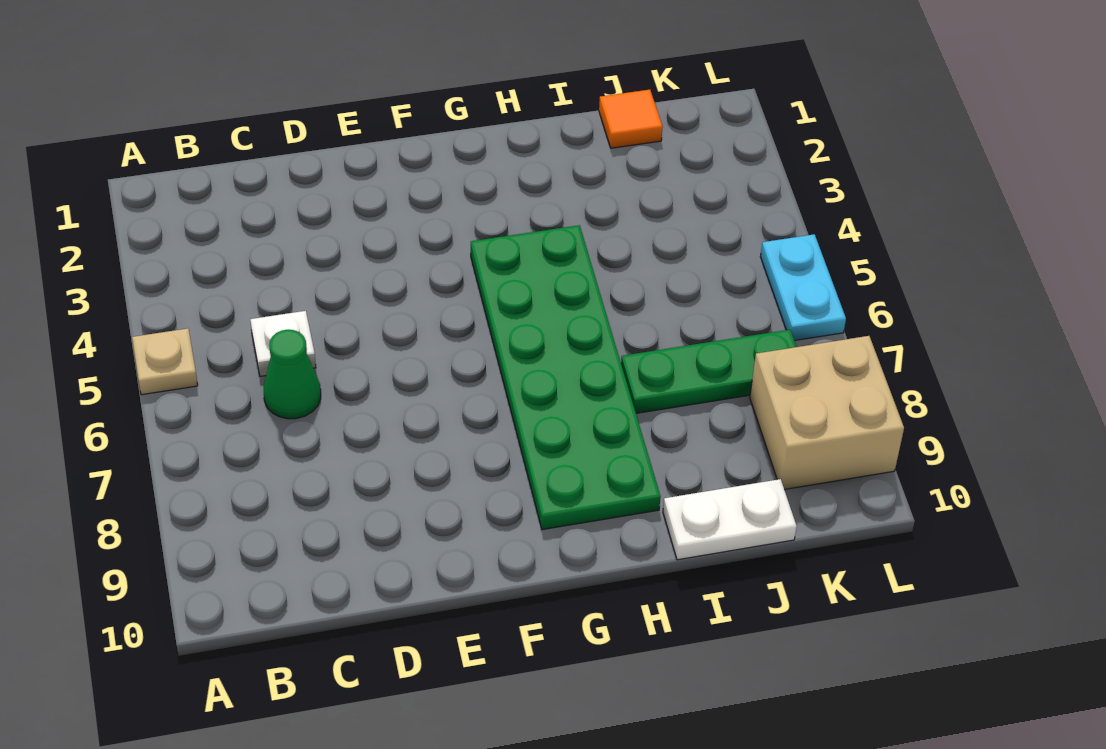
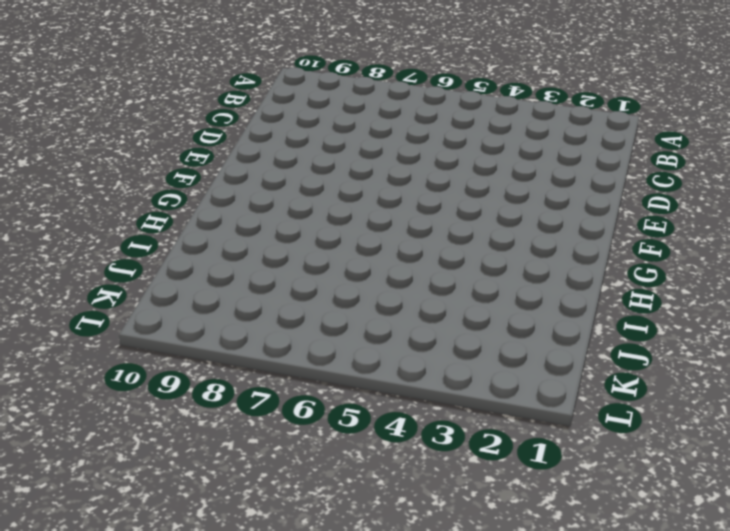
none -> tan 1x1 plate [132,328,198,395]
none -> white 1x1 plate [250,311,316,376]

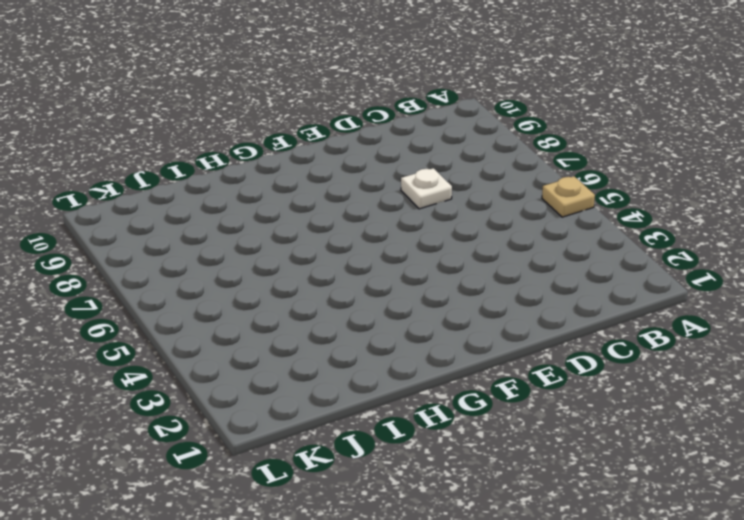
white 1x1 plate [401,168,452,209] -> white 1x1 plate moved to [250,311,316,376]
none -> green 1x1 cone [264,330,321,419]
none -> green 2x6 plate [471,225,661,530]

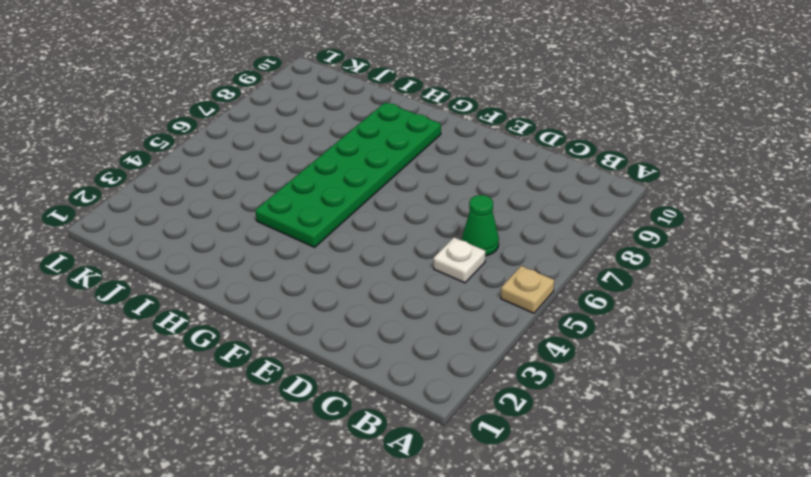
none -> green 1x3 plate [621,330,797,413]
none -> white 1x2 plate [663,479,797,560]

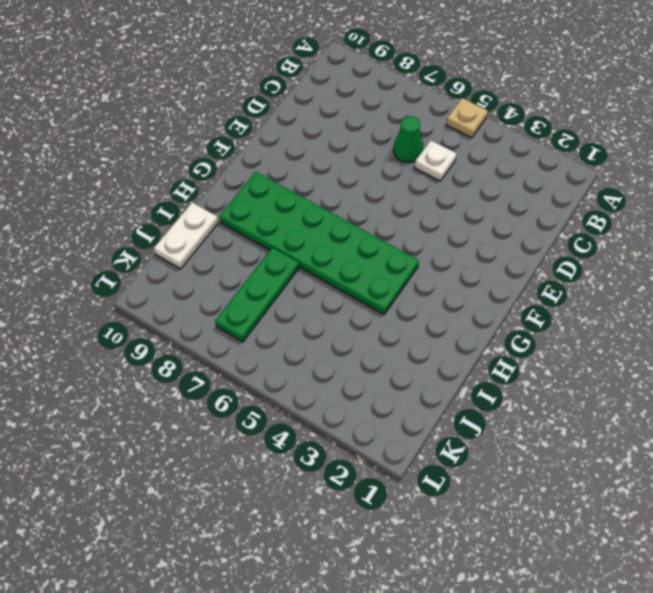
none -> orange 1x1 tile [599,90,663,148]
none -> tan 2x2 brick [750,336,904,490]

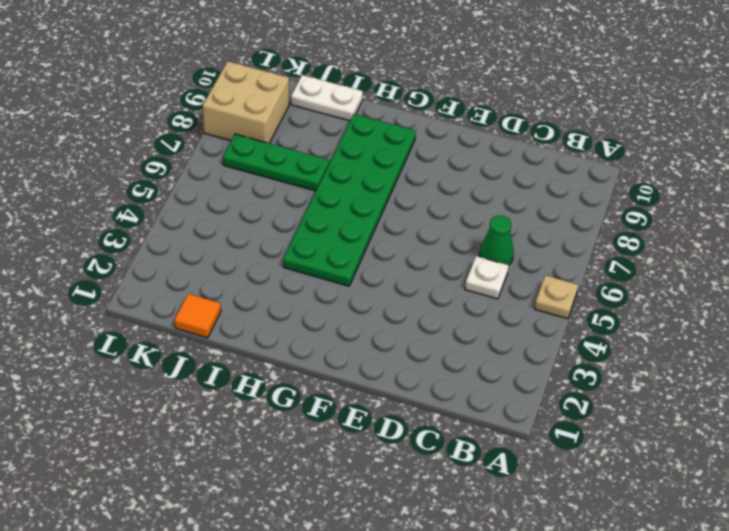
none -> cyan 1x2 plate [760,234,846,341]

